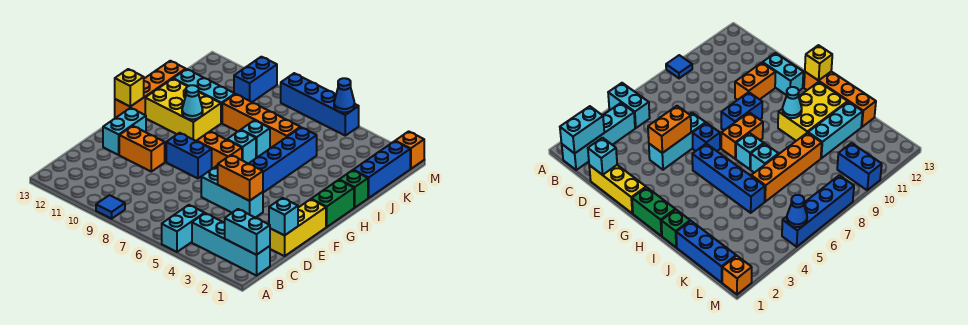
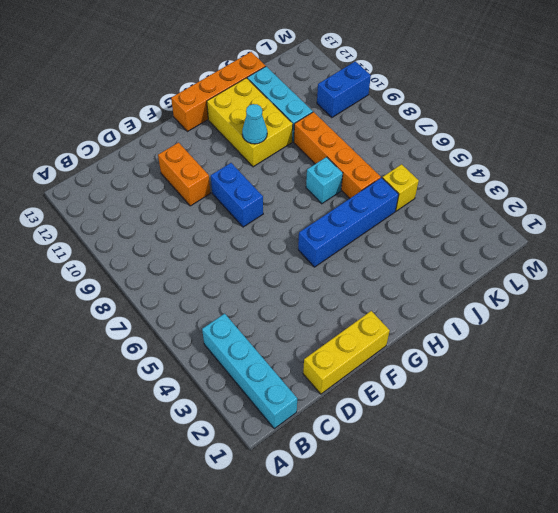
yellow 1x1 brick [382,164,419,211] -> yellow 1x1 brick moved to [115,69,144,107]
none -> cyan 1x2 brick [162,205,204,252]
none -> blue 1x1 tile [96,195,125,219]
none -> cyan 1x3 brick [201,167,263,218]

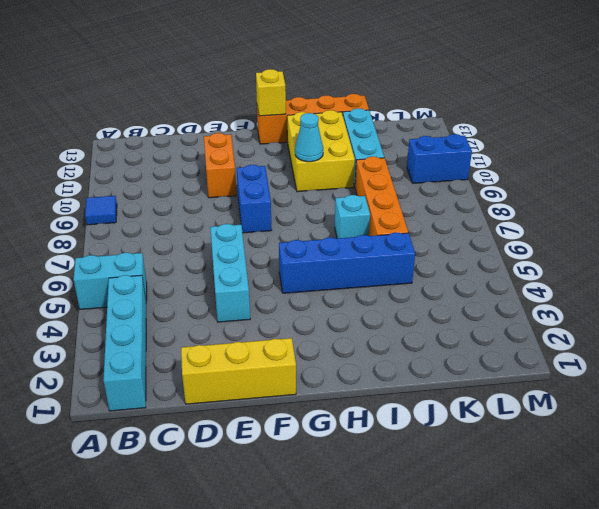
none -> cyan 1x2 brick [103,108,146,155]
none -> blue 1x1 brick [693,123,720,151]
none -> green 1x2 brick [311,180,354,227]

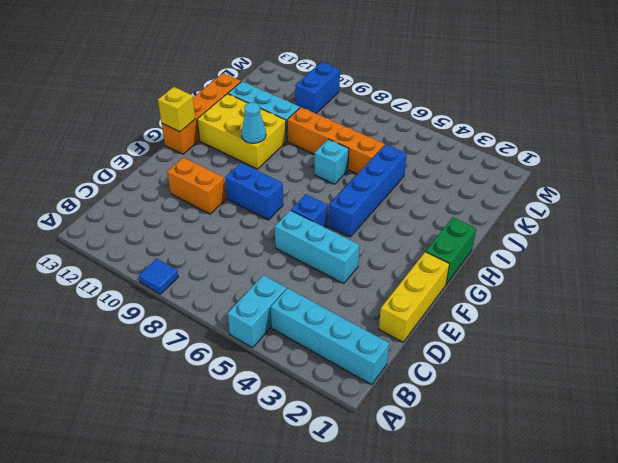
none -> cyan 1x2 brick [103,108,146,155]
none -> orange 1x2 brick [197,132,242,169]
none -> cyan 1x1 brick [227,130,256,164]

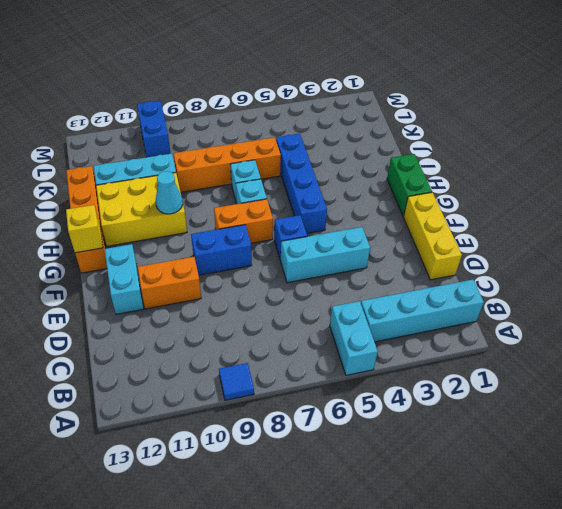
none -> green 1x1 brick [339,170,368,208]
none -> blue 1x3 brick [353,141,410,198]
none -> orange 1x1 brick [396,131,424,169]

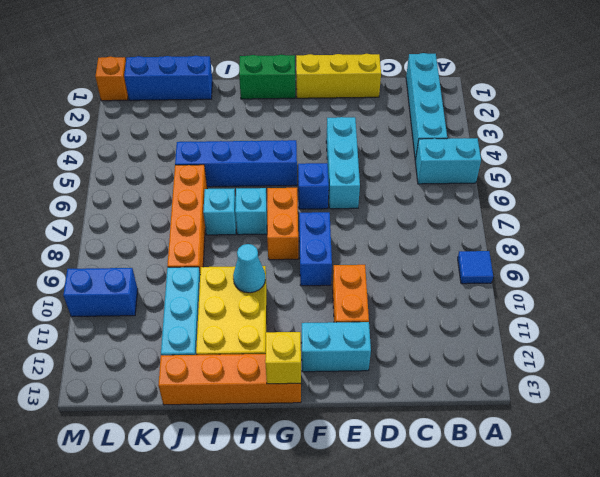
none -> green 1x1 brick [339,170,368,208]
none -> blue 1x4 brick [281,73,359,136]
none -> cyan 1x2 brick [225,209,270,255]

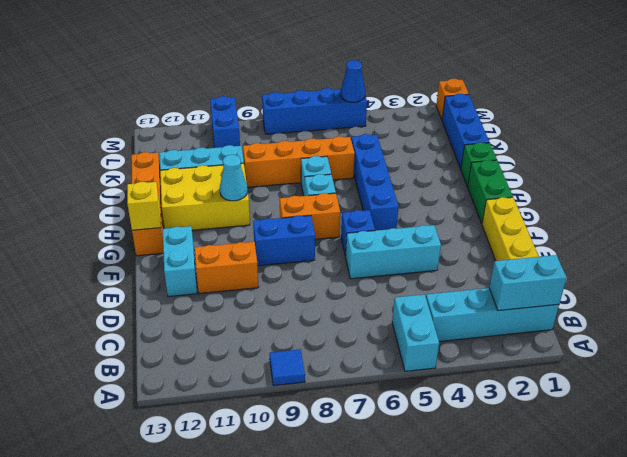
none -> cyan 1x1 brick [269,198,298,235]
none -> orange 1x2 brick [218,155,263,201]

